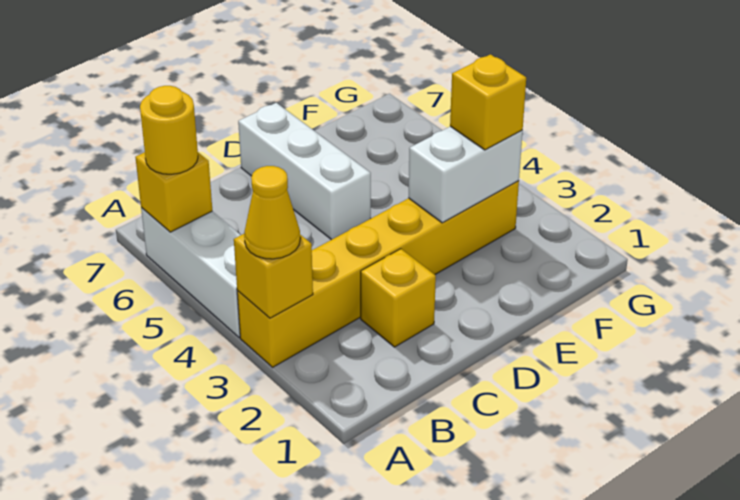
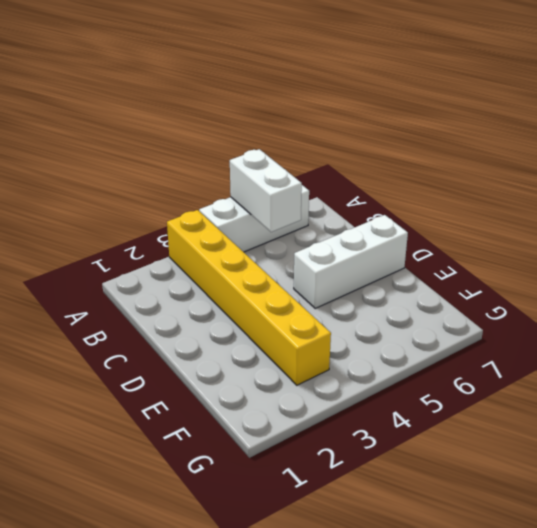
white 1x2 brick [230,149,302,232] -> white 1x2 brick moved to [408,126,523,223]
none -> yellow 1x1 brick [361,249,436,347]
none -> yellow 1x1 brick [234,234,313,318]

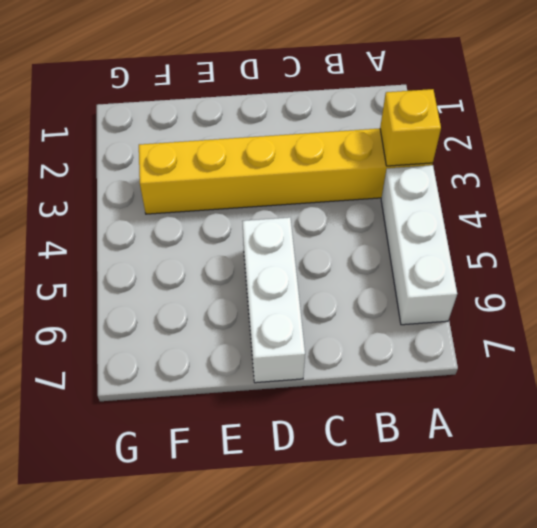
none -> yellow 1x1 brick [361,249,436,347]
none -> yellow 1x1 brick [135,152,212,232]

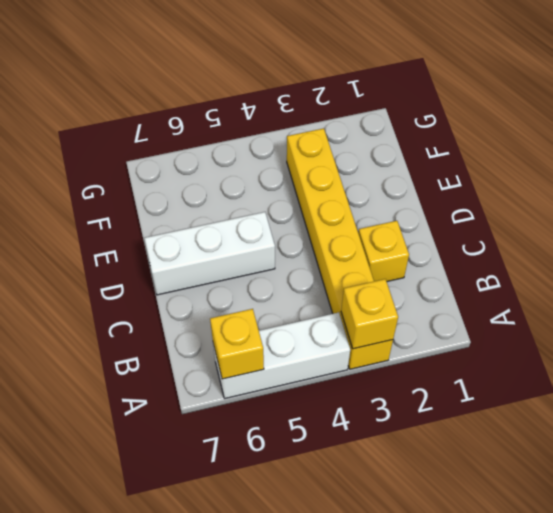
none -> white 1x2 brick [408,126,523,223]
none -> yellow 1x1 cone [244,166,300,259]

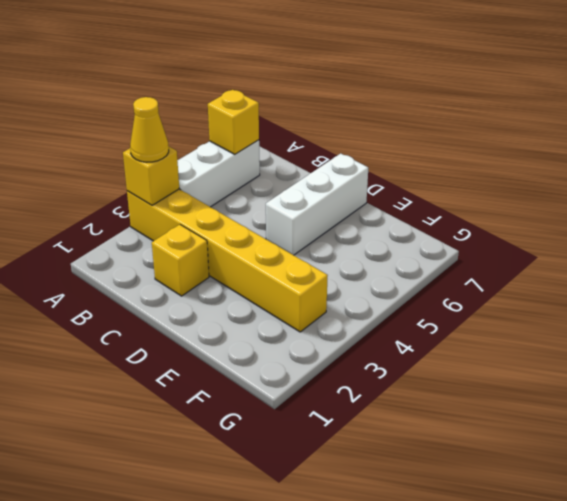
none -> white 1x2 brick [408,126,523,223]
none -> yellow 1x1 round brick [140,86,198,174]

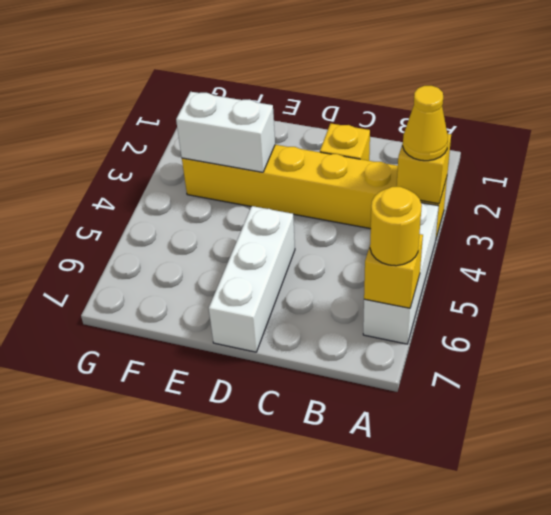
none -> yellow 1x1 brick [450,54,526,150]

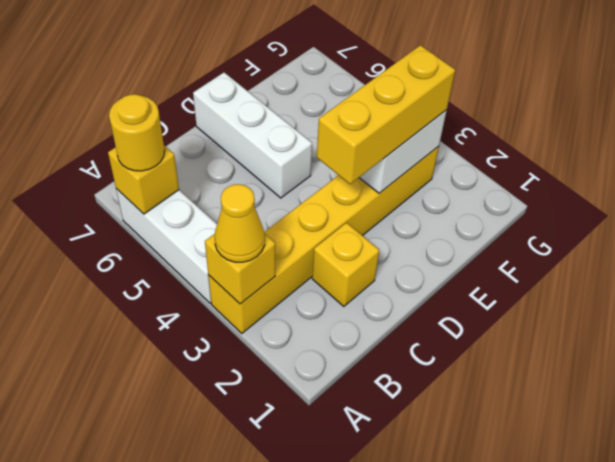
yellow 1x3 brick [317,45,455,184] -> yellow 1x1 brick [450,54,526,150]

